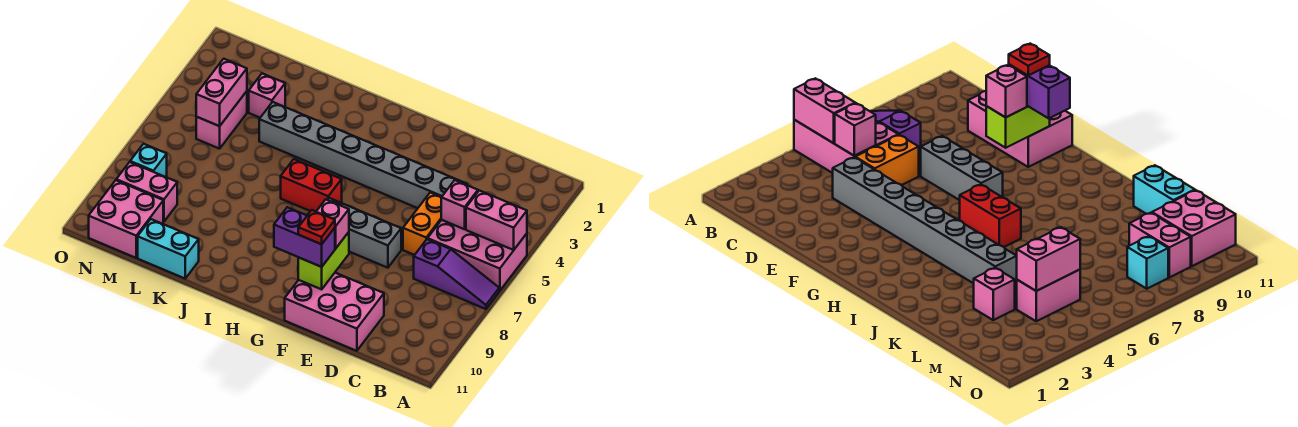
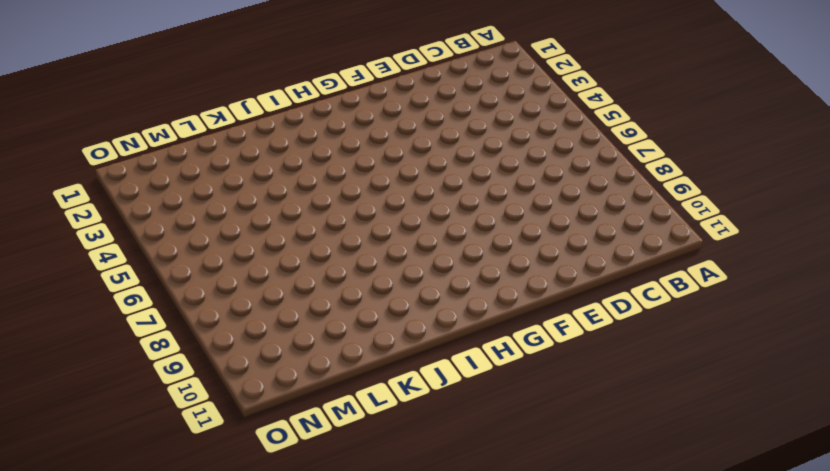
none -> pink 2x3 brick [428,220,527,291]
none -> purple 1x3 slope [414,239,499,309]
none -> grey 1x8 brick [259,102,467,208]

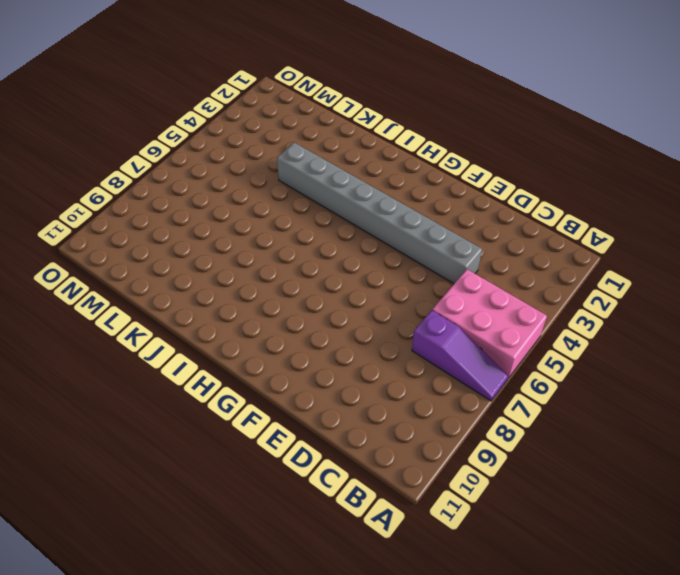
none -> orange 1x2 brick [403,192,441,255]
none -> pink 2x3 brick [285,273,384,351]
none -> grey 1x3 brick [328,198,401,268]

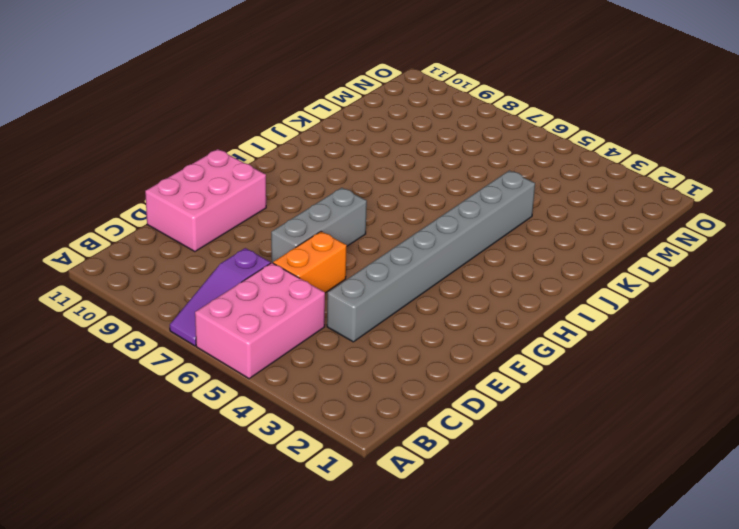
orange 1x2 brick [273,232,347,293] -> orange 1x2 brick turned to [403,192,441,255]
none -> red 1x2 brick [281,159,342,212]
none -> cyan 1x2 brick [138,219,199,278]
none -> pink 1x1 brick [249,74,285,118]

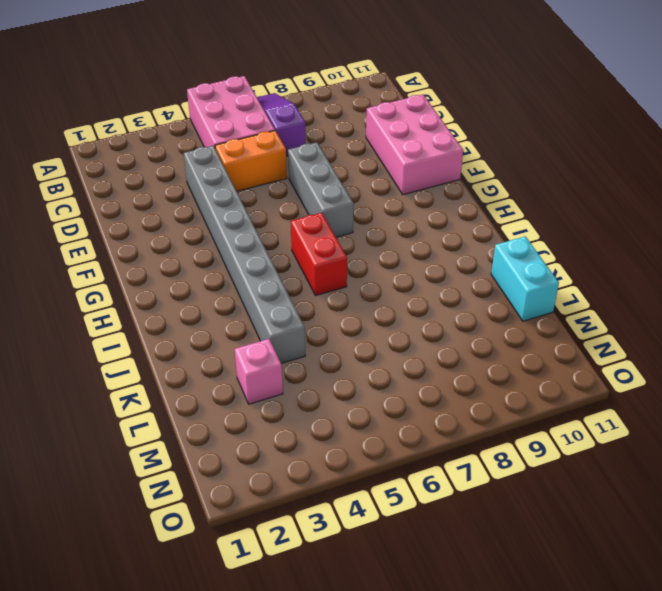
none -> pink 1x2 brick [196,91,247,149]
none -> pink 1x2 brick [116,162,177,221]
none -> pink 2x2 brick [89,180,163,258]

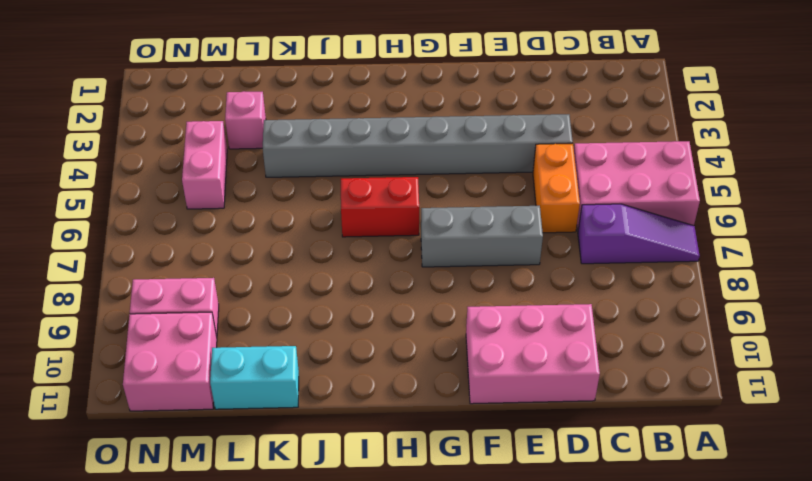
none -> cyan 1x1 brick [130,144,167,177]
none -> pink 1x2 brick [466,190,527,250]
none -> pink 1x1 brick [441,180,478,229]

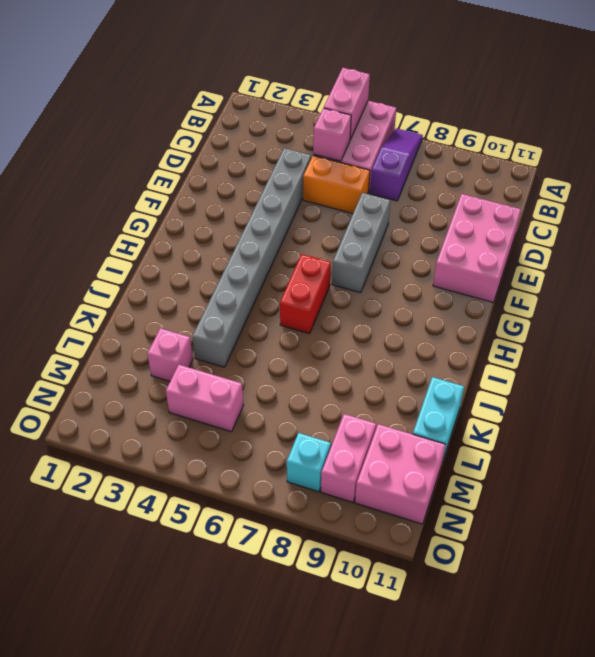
none -> lime 1x2 brick [298,232,349,289]
none -> pink 1x2 brick [196,59,247,126]
none -> pink 1x1 brick [316,199,349,249]

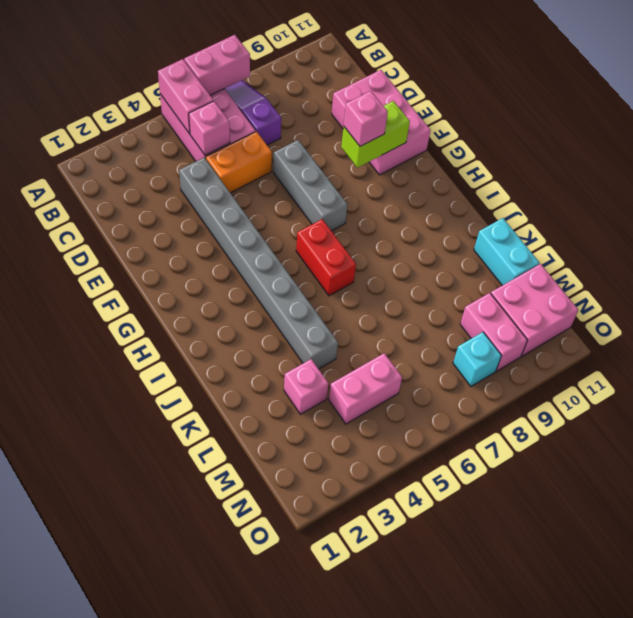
pink 1x2 brick [184,35,250,95] -> pink 1x2 brick moved to [196,59,247,126]
none -> purple 1x2 brick [274,207,335,267]
none -> red 1x1 plate [298,210,335,244]

